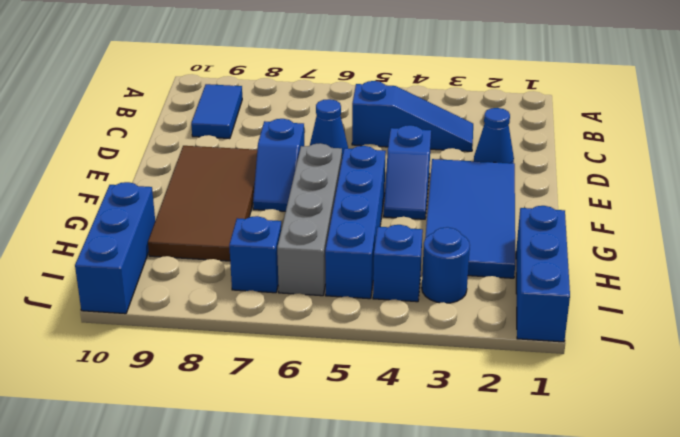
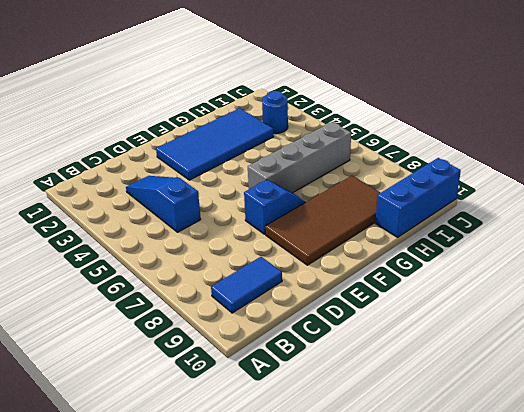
none -> blue 1x1 cone [474,108,514,163]
none -> blue 1x1 cone [310,99,348,157]
none -> blue 1x2 slope [384,125,431,219]

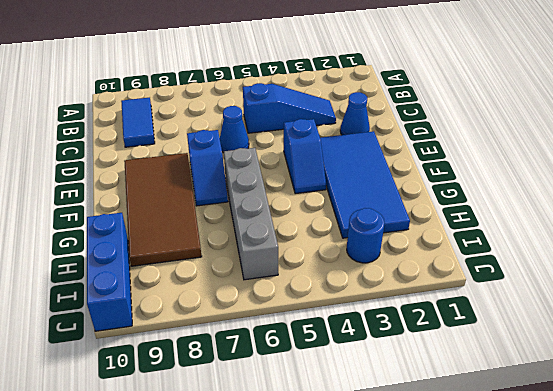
none -> blue 1x4 brick [325,146,386,299]
none -> blue 1x3 brick [516,206,570,342]
none -> blue 1x1 brick [373,225,423,302]

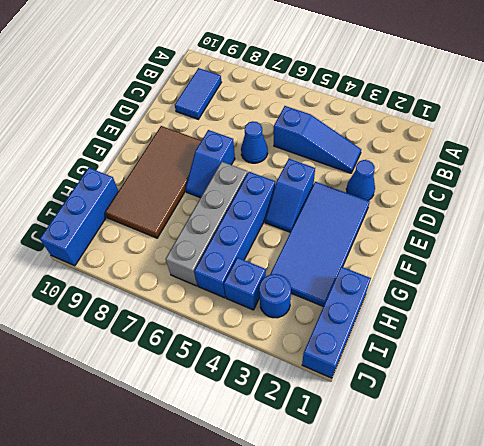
none -> blue 1x1 brick [229,216,281,293]

